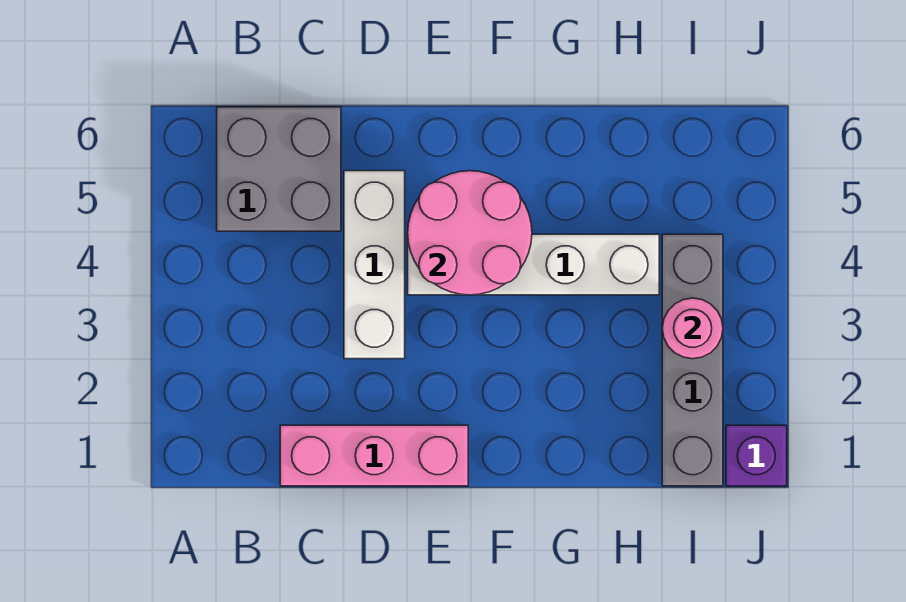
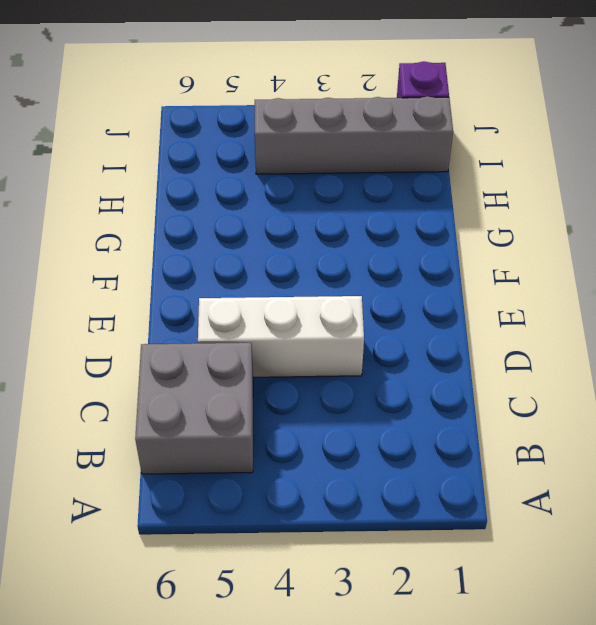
none -> pink 1x3 brick [280,425,468,486]
none -> white 1x4 brick [408,234,659,295]

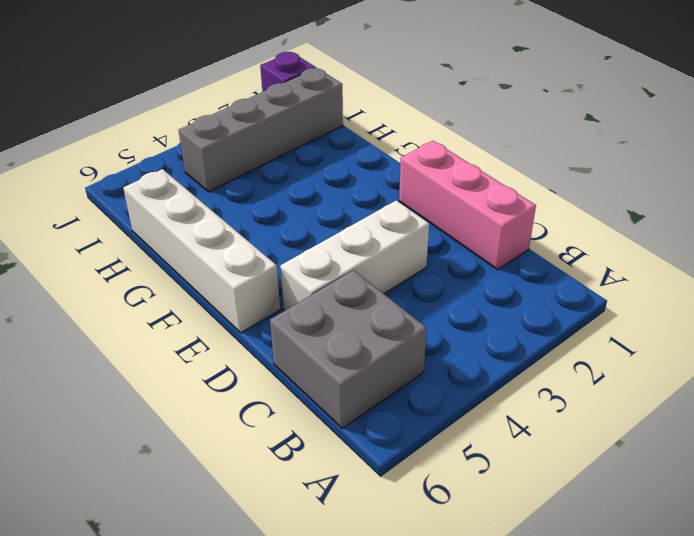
white 1x4 brick [123,169,280,333] -> white 1x4 brick moved to [408,234,659,295]
none -> pink 2x2 round brick [408,171,532,295]
none -> pink 1x1 round brick [662,298,723,359]

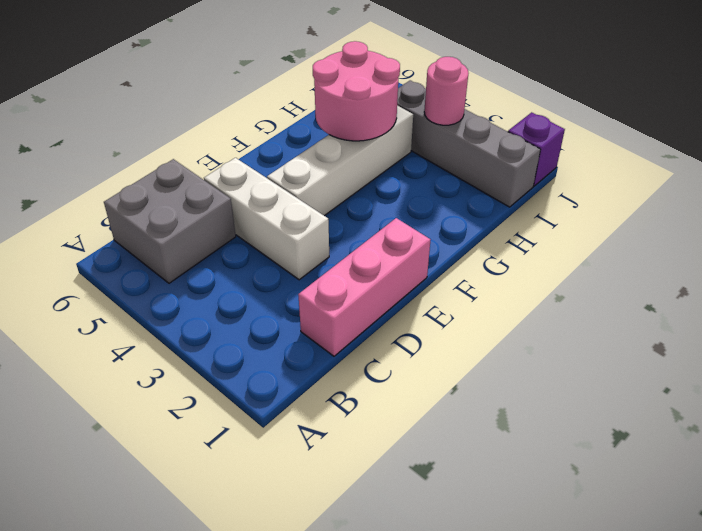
pink 2x2 round brick [313,41,400,141] -> pink 2x2 round brick moved to [408,171,532,295]

